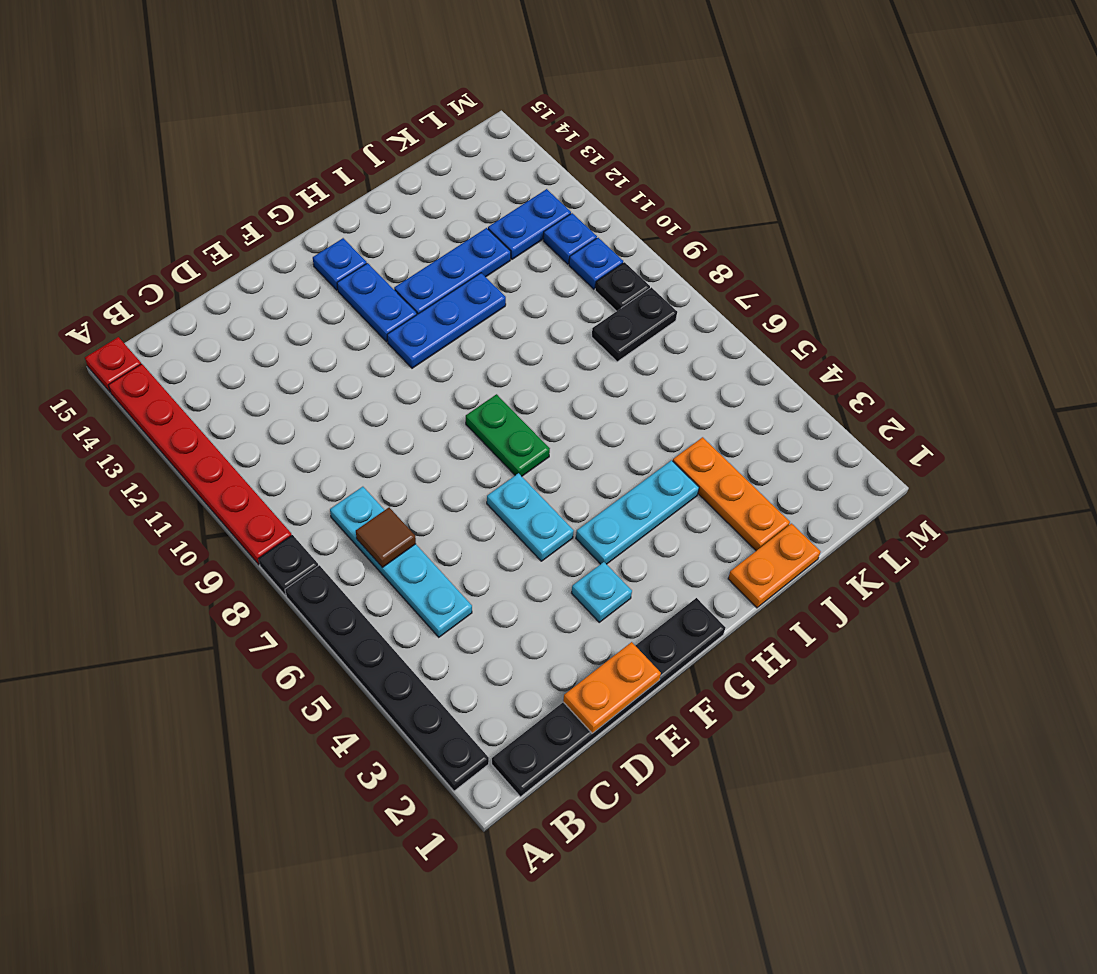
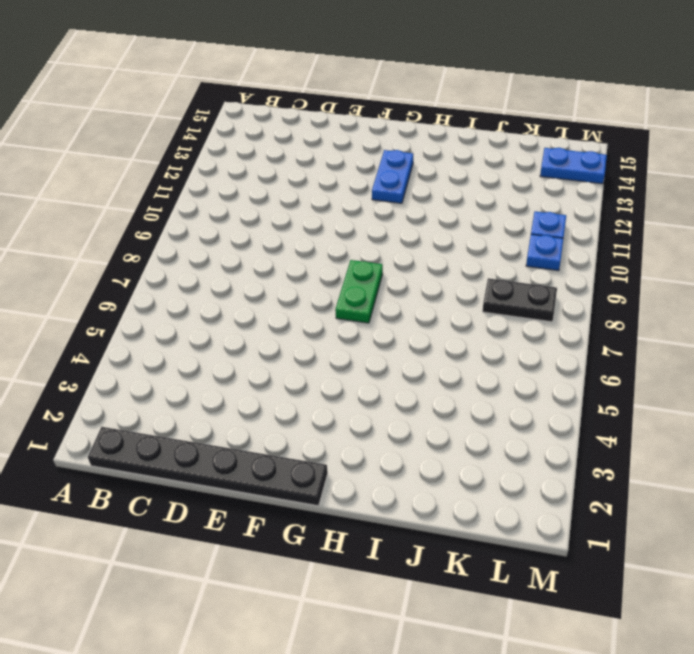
blue 1x2 plate [540,148,607,184] -> blue 1x2 plate moved to [488,189,571,259]
none -> black 1x6 plate [285,565,489,791]
none -> black 1x1 plate [258,535,318,595]
none -> red 1x6 plate [108,364,292,565]

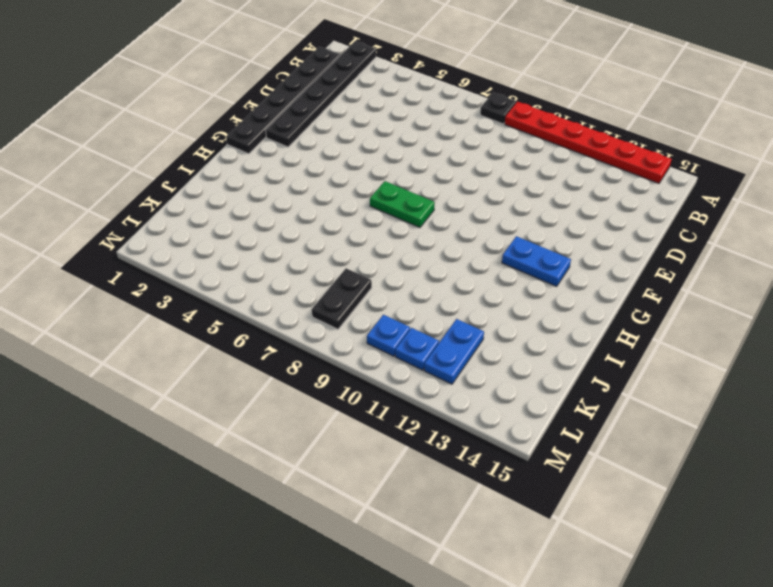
black 1x6 plate [266,41,376,147] -> black 1x6 plate turned to [285,565,489,791]
none -> red 1x1 plate [85,337,141,392]
none -> cyan 1x4 plate [330,487,472,637]
none -> cyan 1x1 plate [572,562,632,622]

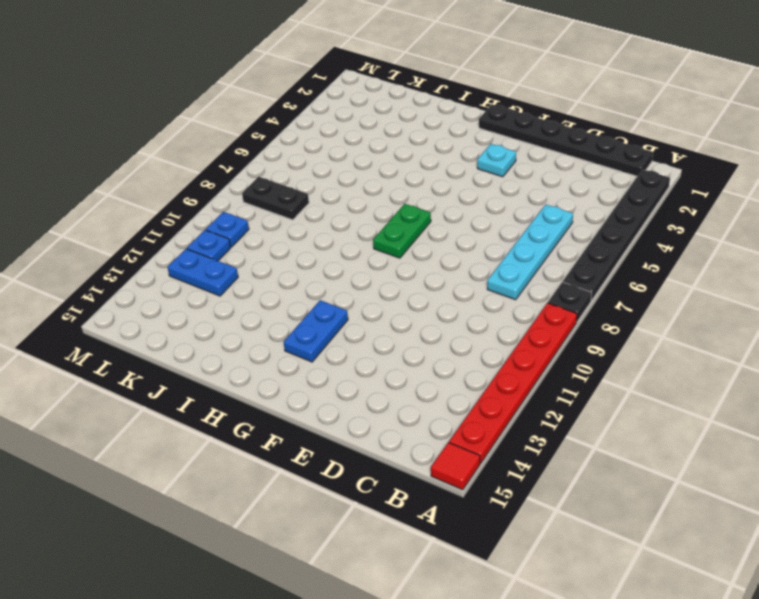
red 1x1 tile [431,442,480,490] -> red 1x1 plate [85,337,141,392]
none -> cyan 1x2 plate [487,473,574,561]
none -> cyan 1x3 plate [576,460,699,564]
none -> blue 1x3 plate [387,273,506,368]

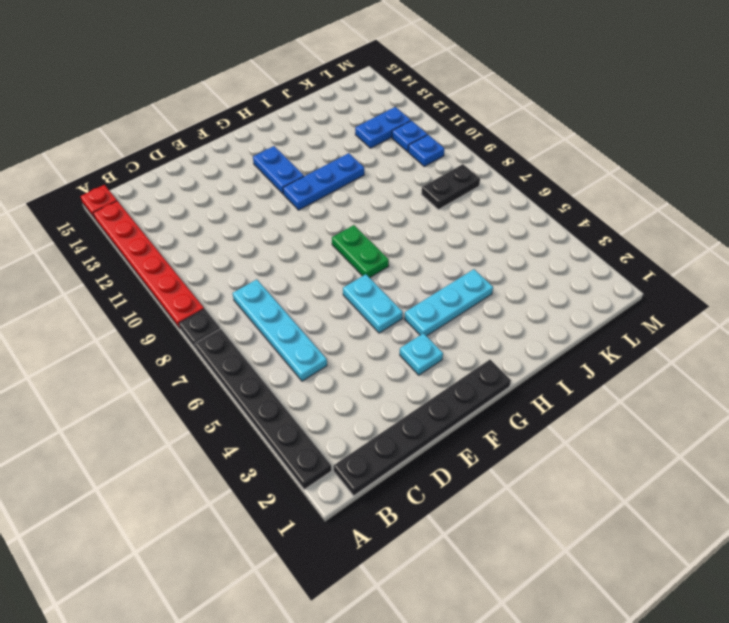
none -> blue 1x1 plate [313,238,367,290]
none -> blue 1x3 plate [394,228,511,314]
none -> orange 1x2 plate [728,524,821,608]

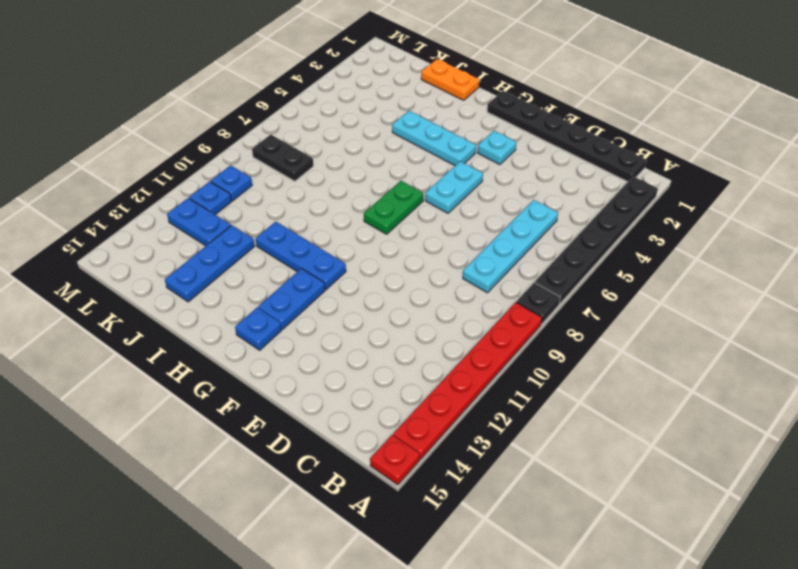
blue 1x3 plate [165,225,254,302] -> blue 1x3 plate turned to [394,228,511,314]
none -> orange 1x3 plate [673,437,790,551]
none -> black 1x1 plate [595,262,650,311]
none -> brown 1x1 tile [356,507,416,568]

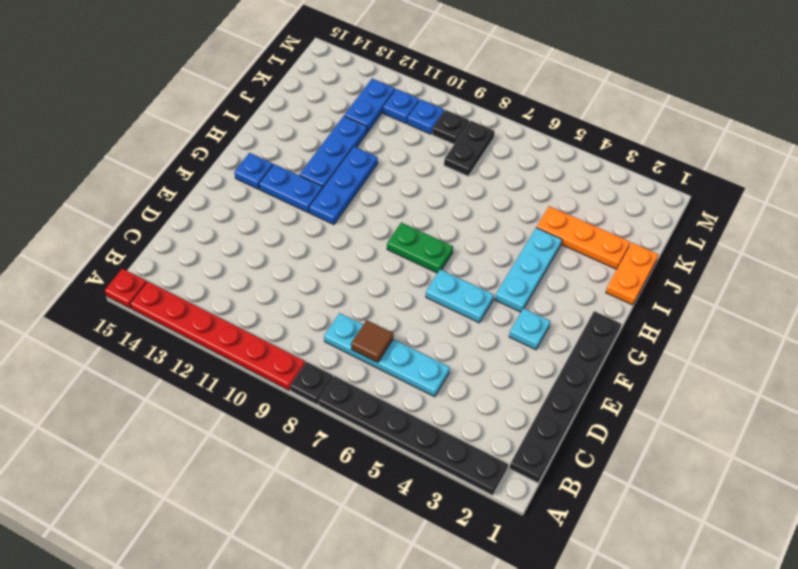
none -> orange 1x2 plate [563,642,661,733]

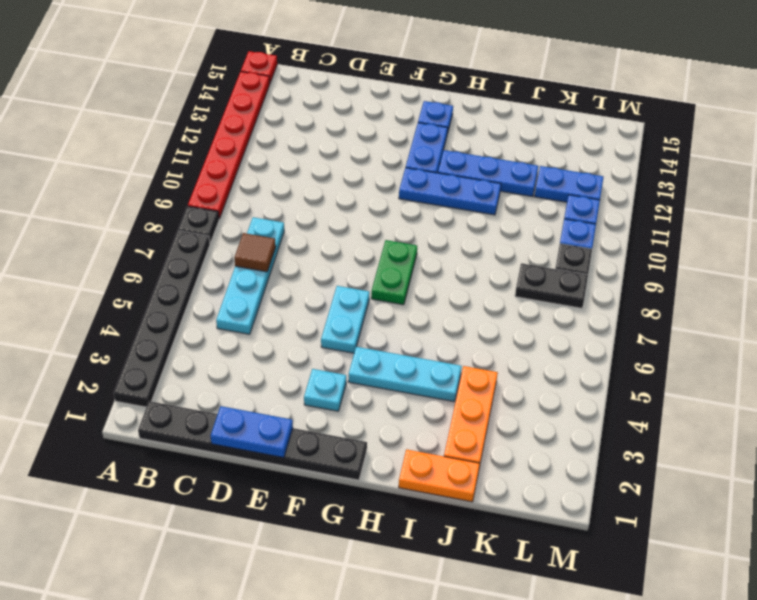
blue 1x2 plate [211,406,293,458] -> orange 1x2 plate [563,642,661,733]

